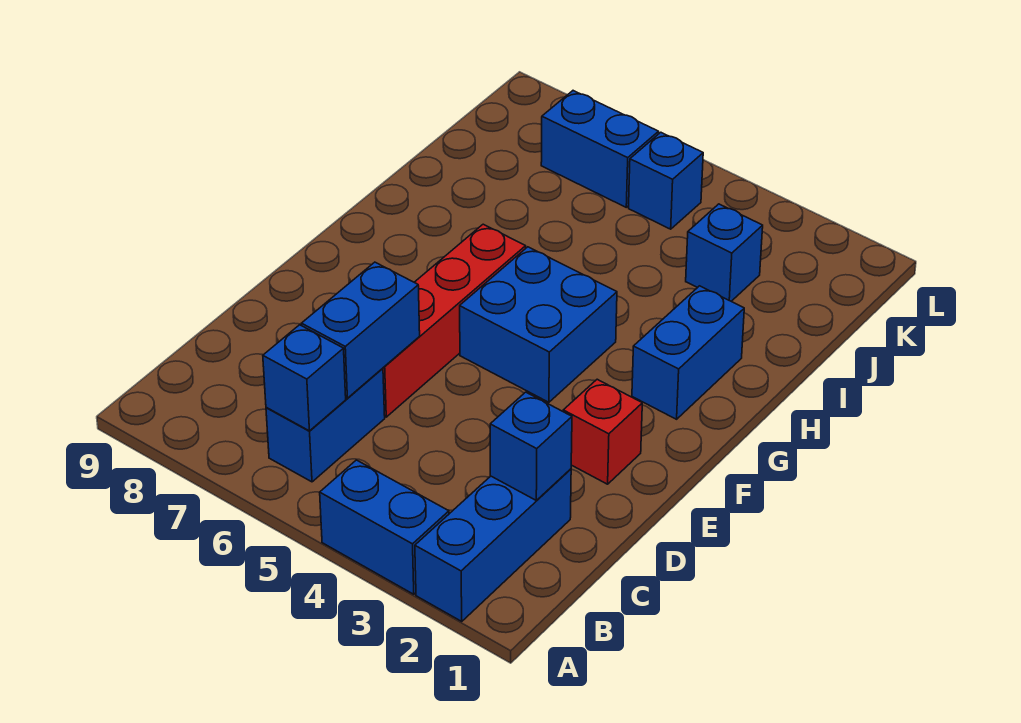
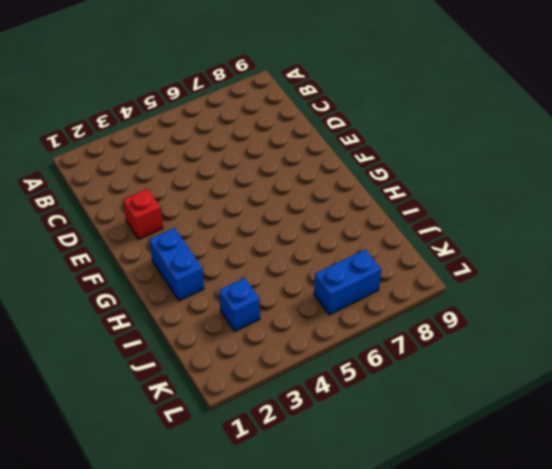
none -> blue 1x3 brick [415,469,571,621]
none -> blue 1x2 brick [320,460,449,594]
none -> blue 1x2 brick [266,368,385,482]

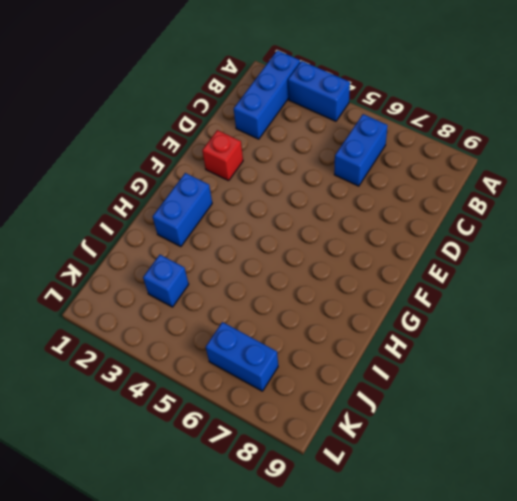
none -> red 1x4 brick [383,224,526,417]
none -> blue 2x2 brick [460,247,617,402]
none -> blue 1x1 brick [629,132,703,229]

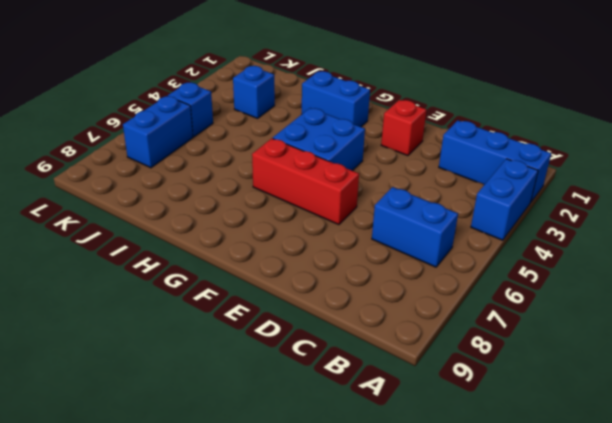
red 1x3 brick [252,138,359,225] -> red 1x4 brick [383,224,526,417]
none -> blue 1x1 brick [263,325,346,431]
none -> blue 1x1 brick [490,392,572,500]
none -> blue 1x2 brick [301,262,420,398]

